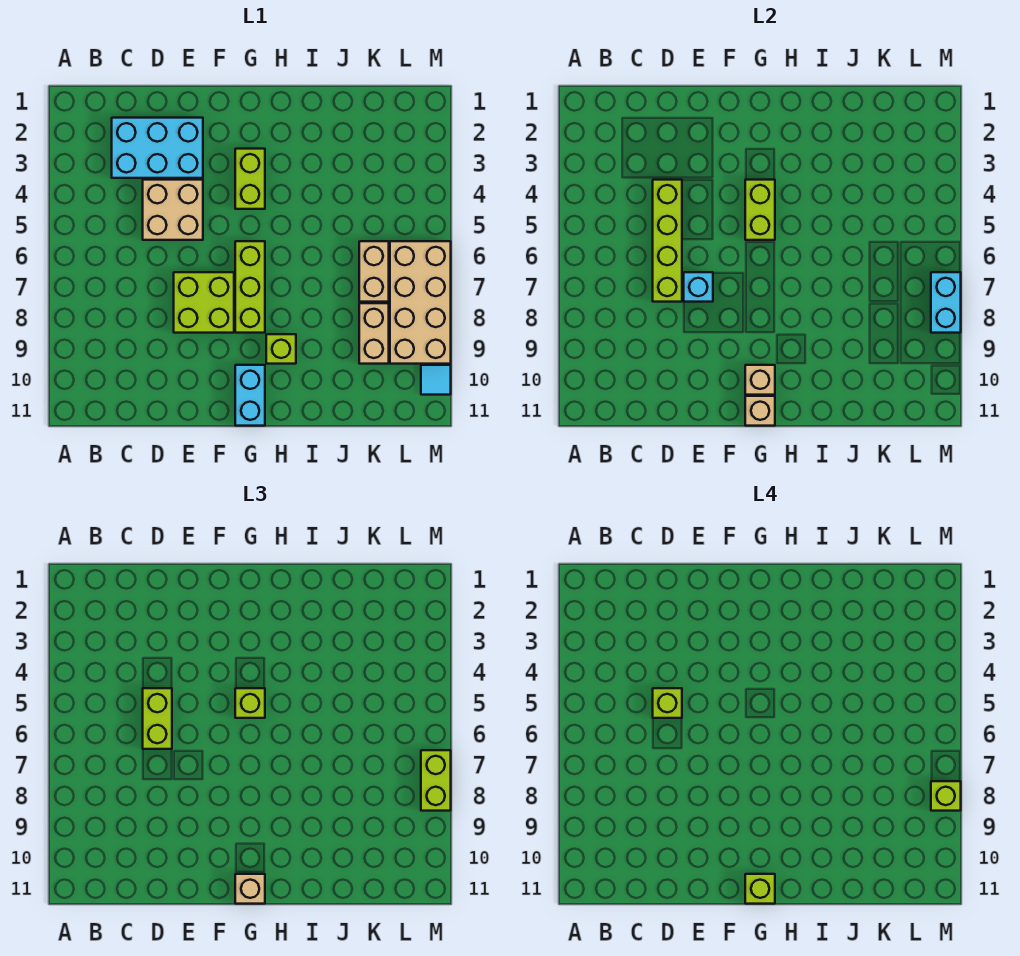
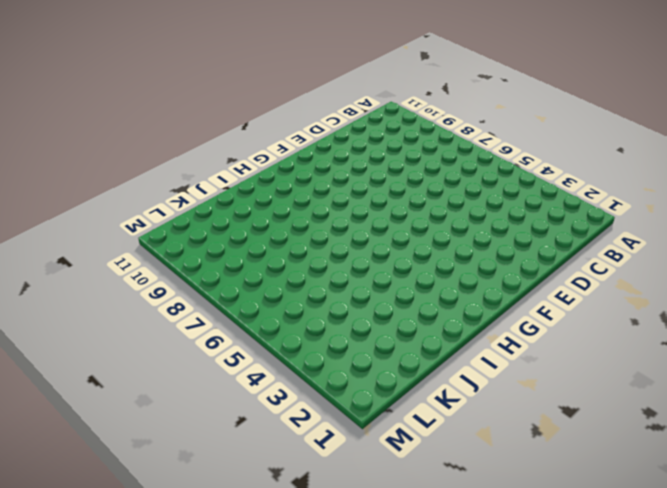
none -> cyan 2x3 brick [112,118,203,178]
none -> tan 2x2 brick [143,180,203,240]
none -> lime 2x2 brick [174,272,234,333]

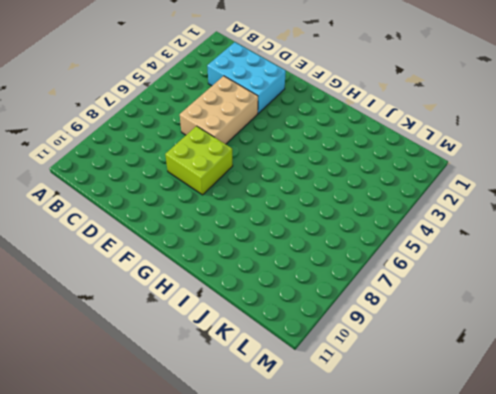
tan 2x3 brick [180,76,258,144] -> tan 2x2 brick [143,180,203,240]
none -> lime 1x2 brick [235,149,265,209]
none -> lime 1x3 brick [235,241,265,333]
none -> cyan 1x2 brick [235,365,265,426]

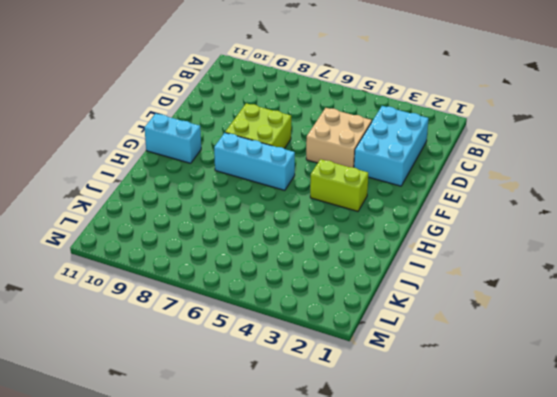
cyan 1x3 brick [214,133,295,190] -> lime 1x3 brick [235,241,265,333]
none -> lime 1x1 brick [266,334,296,364]
none -> tan 1x2 brick [359,241,389,302]
none -> tan 1x2 brick [359,303,389,364]

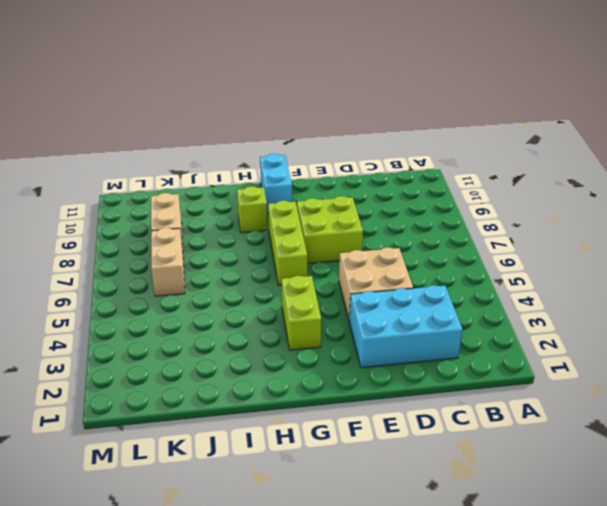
none -> tan 2x4 brick [390,241,451,364]
none -> cyan 1x1 tile [421,365,451,395]
none -> lime 1x4 brick [653,180,682,302]

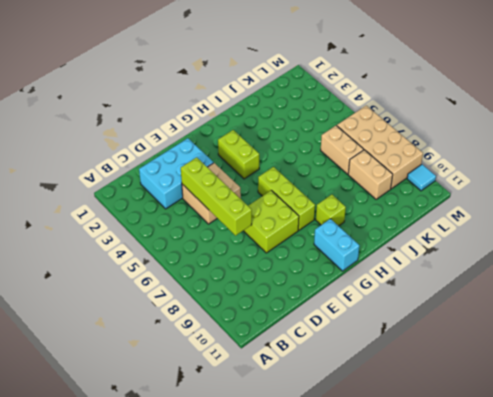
none -> cyan 1x1 brick [684,272,713,302]
none -> lime 1x2 brick [745,180,775,240]
none -> tan 1x1 brick [745,365,775,395]

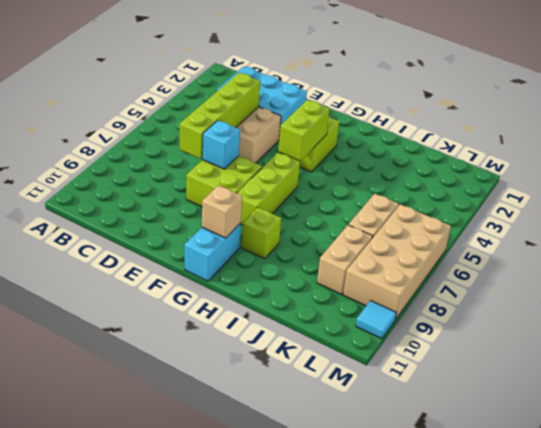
none -> tan 1x1 brick [745,396,775,426]
none -> cyan 1x2 brick [931,272,961,333]
none -> lime 1x2 brick [143,688,172,749]

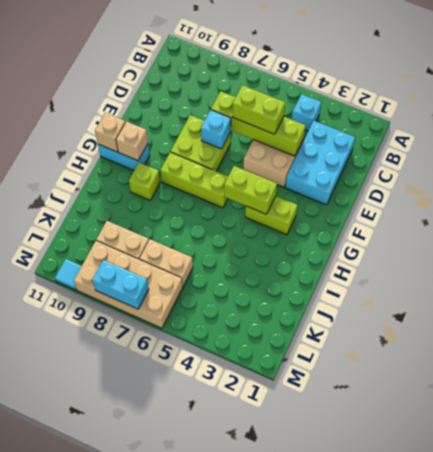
cyan 1x1 brick [292,94,321,131] -> none
none -> lime 1x1 brick [235,688,265,718]
none -> tan 1x1 brick [235,874,265,904]
none -> lime 1x2 brick [421,750,451,811]

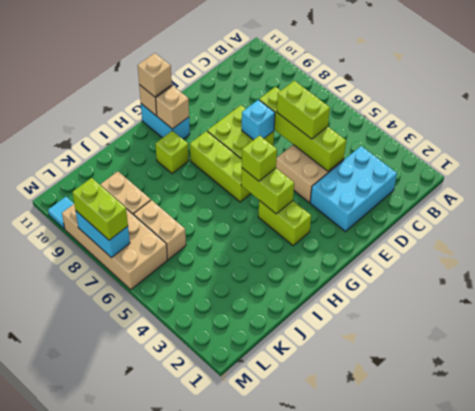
none -> lime 1x1 brick [653,688,682,718]
none -> lime 1x1 brick [745,874,775,904]
none -> lime 1x1 brick [931,781,961,811]

